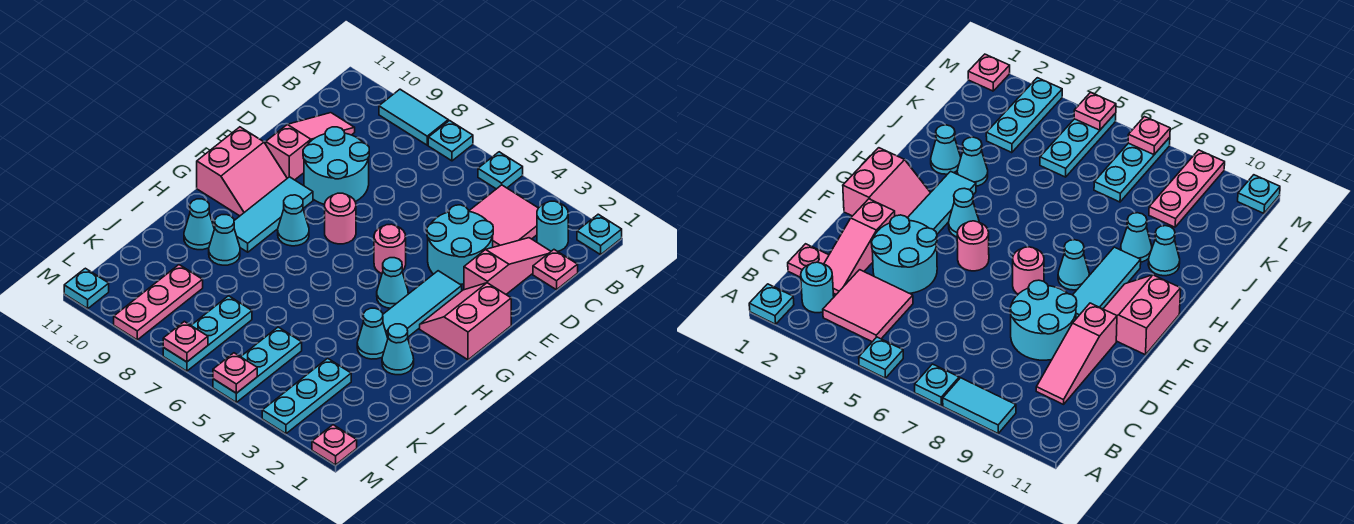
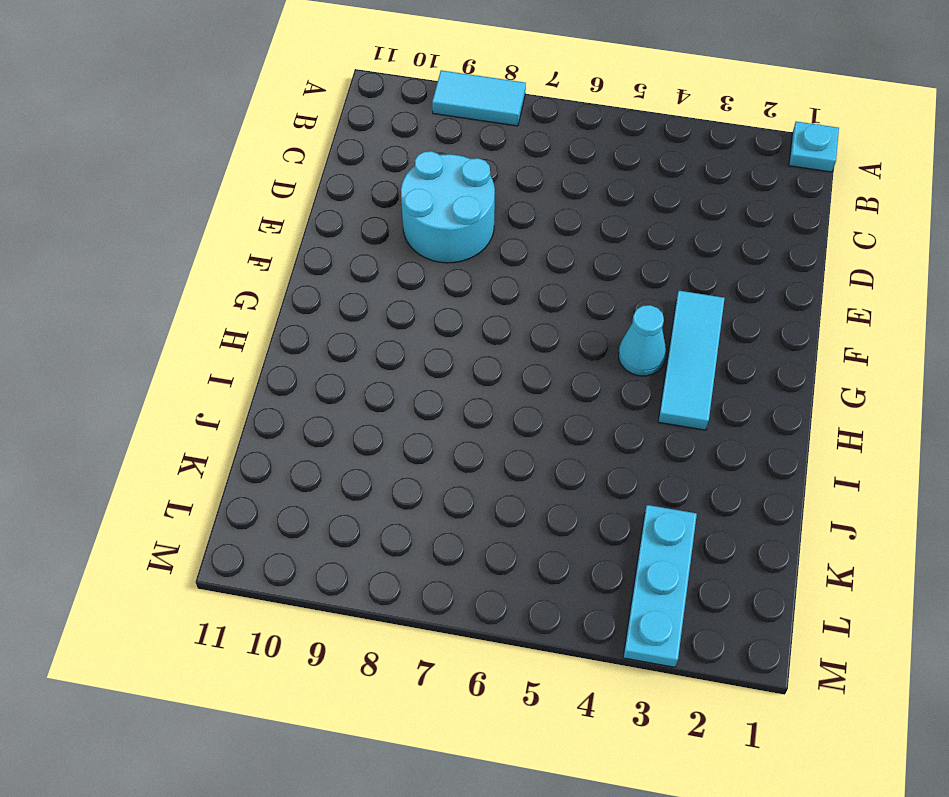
none -> cyan 1x1 plate [478,152,523,189]
none -> cyan 1x1 plate [428,121,473,161]
none -> cyan 1x1 round brick [537,201,568,251]
none -> pink 2x2 tile [469,185,538,247]

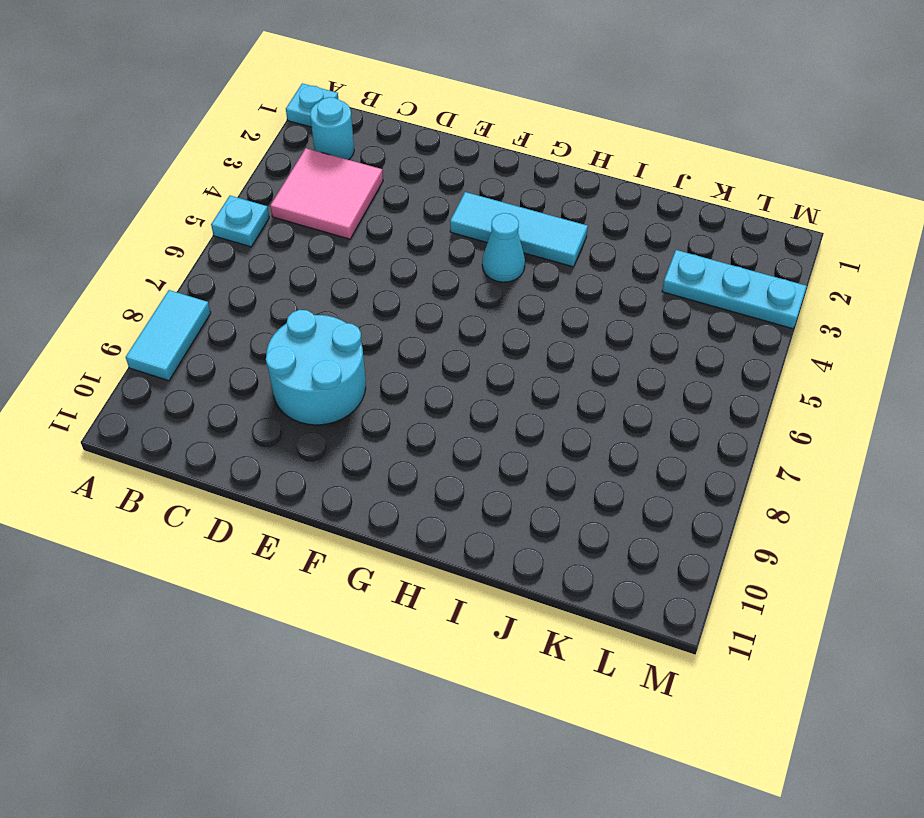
none -> cyan 1x1 plate [428,121,473,161]
none -> pink 1x1 plate [533,250,578,290]
none -> pink 1x3 slope [464,238,551,294]
none -> pink 1x3 slope [266,113,355,180]

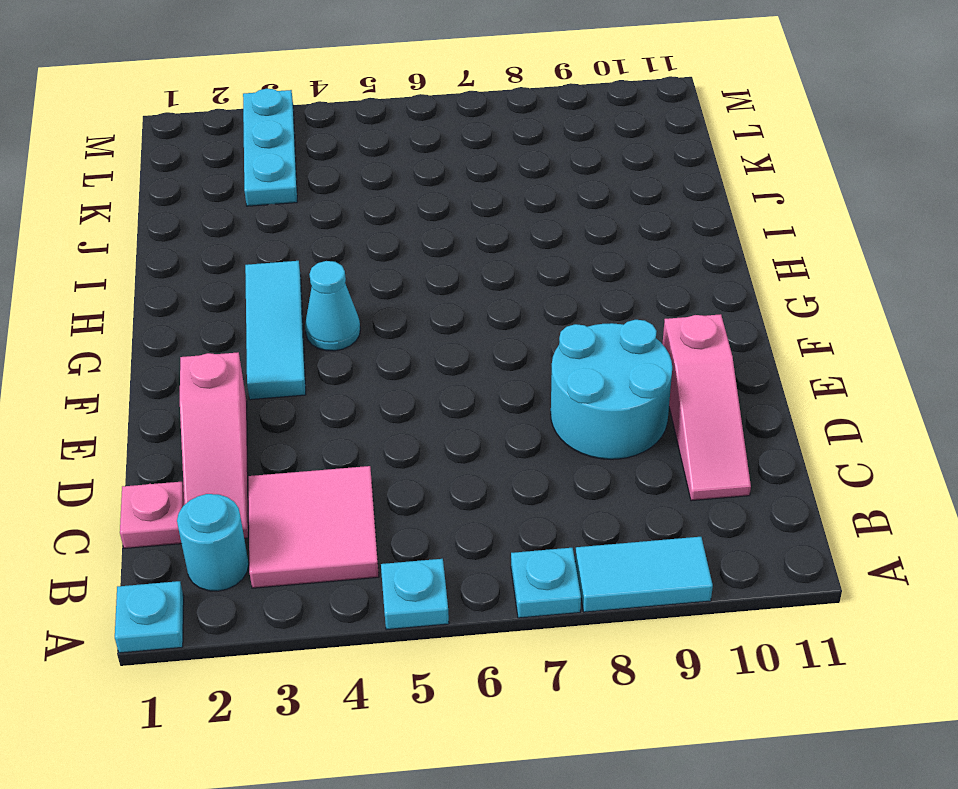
none -> cyan 2x2 round brick [427,205,493,284]
none -> pink 2x2 slope [420,283,511,360]
none -> pink 1x1 round brick [374,224,406,274]
none -> pink 1x1 round brick [325,193,356,244]

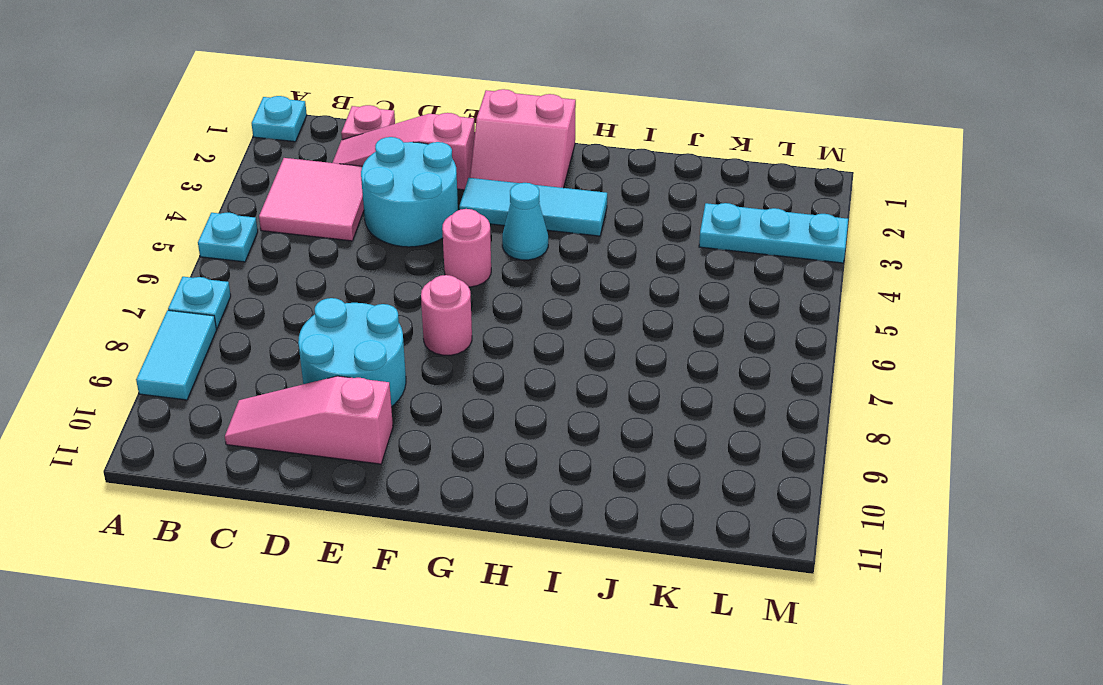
none -> cyan 1x1 round brick [537,201,568,251]
none -> cyan 1x3 tile [234,177,313,252]
none -> pink 2x2 slope [197,127,287,216]
none -> cyan 1x1 cone [278,195,309,246]

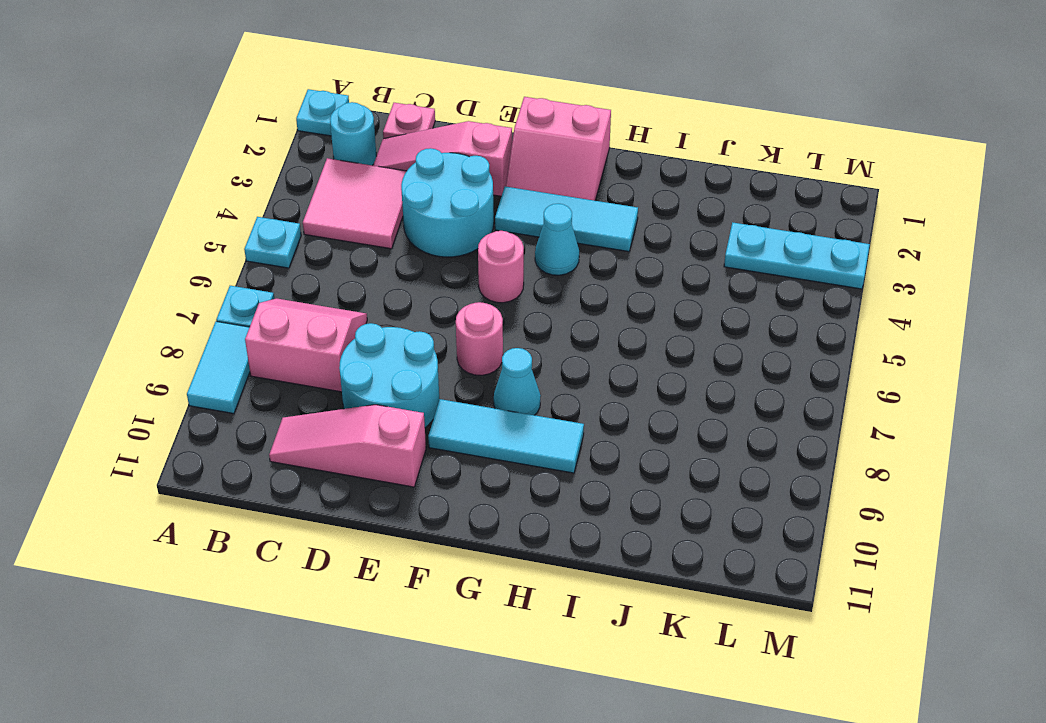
pink 2x2 slope [245,298,367,392] -> pink 2x2 slope moved to [197,127,287,216]
none -> cyan 1x1 cone [382,324,414,375]
none -> cyan 1x1 cone [357,308,388,359]
none -> cyan 1x1 cone [209,215,240,265]
none -> cyan 1x1 cone [184,199,214,250]

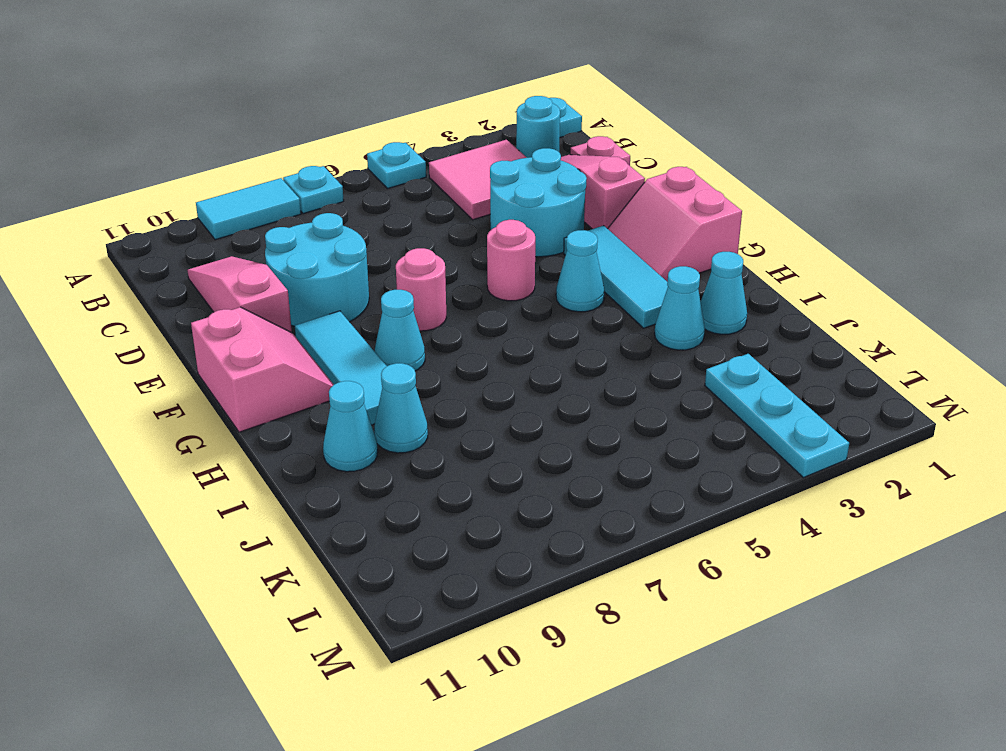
none -> cyan 1x3 plate [213,327,302,402]
none -> cyan 1x3 plate [163,296,252,371]
none -> pink 1x3 plate [114,265,203,340]
none -> pink 1x1 plate [312,425,357,465]

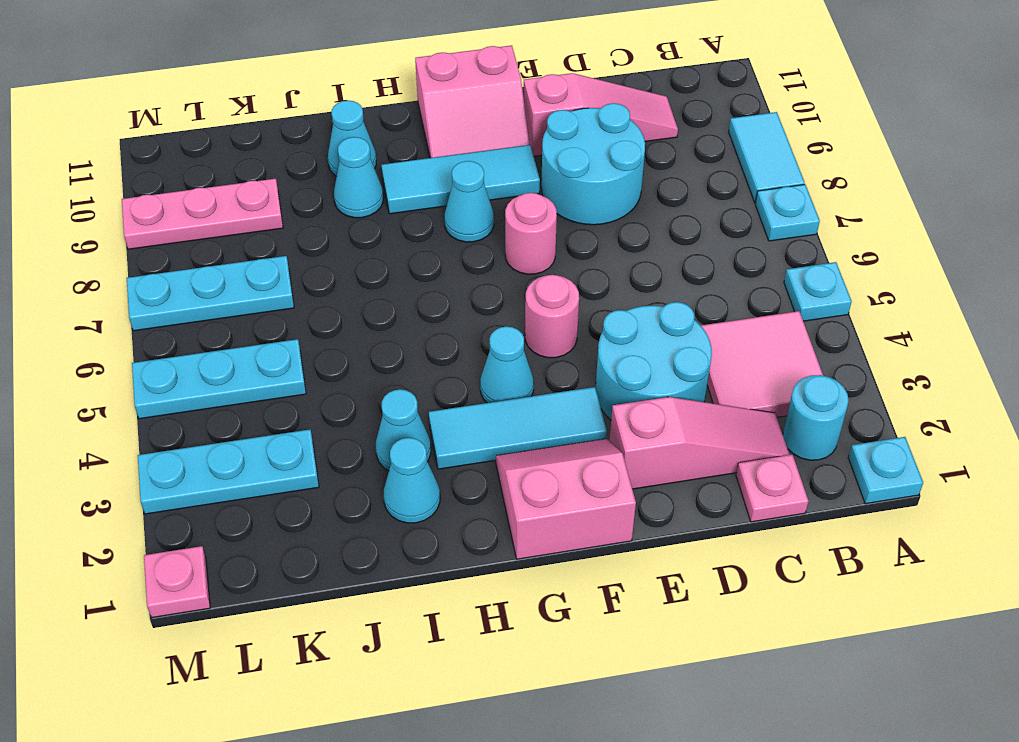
none -> cyan 1x1 plate [64,268,109,309]
none -> pink 1x1 plate [213,353,257,393]
none -> pink 1x1 plate [163,321,208,362]

